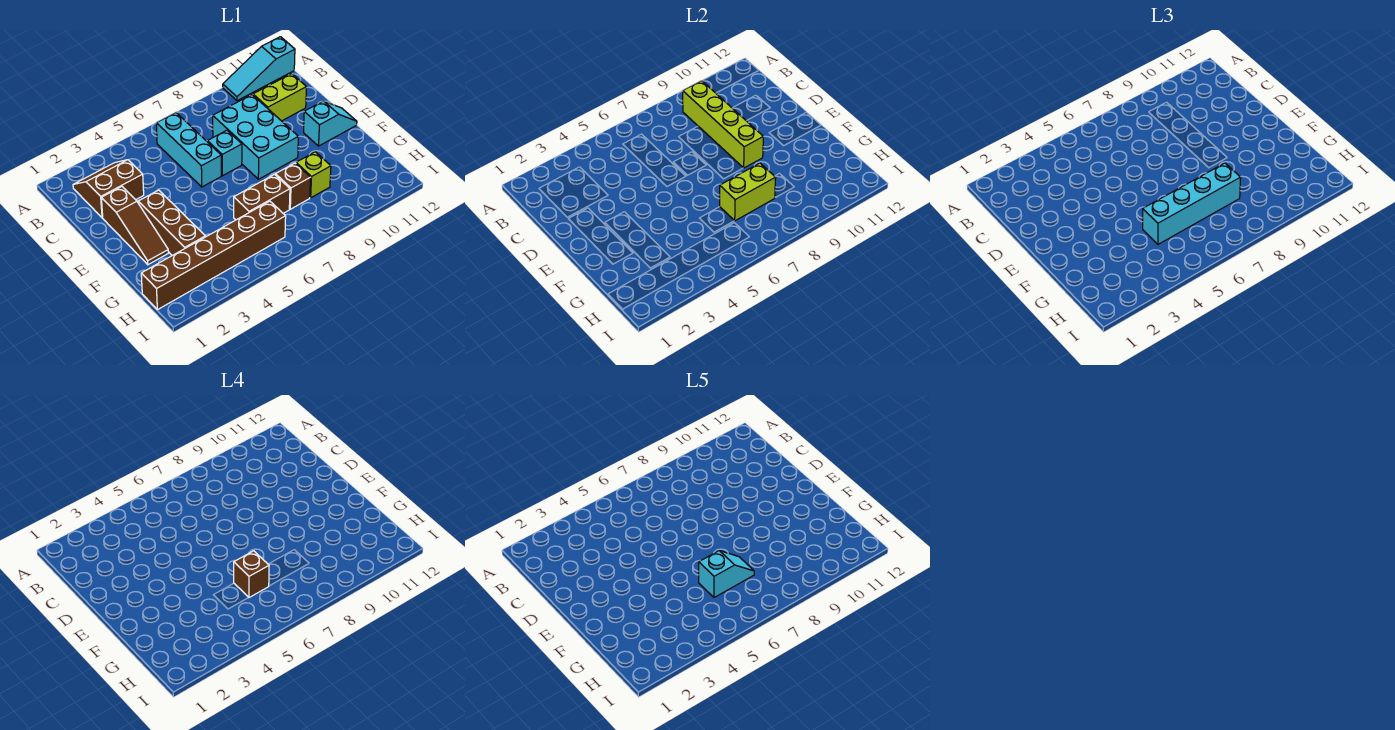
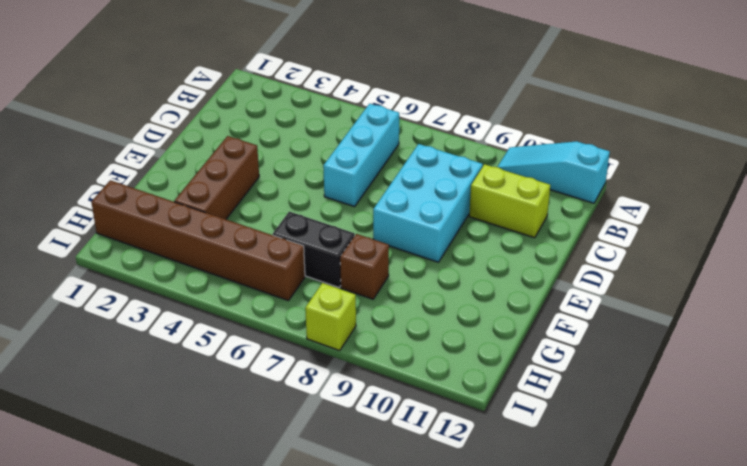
black 1x2 brick [273,212,355,287] -> brown 1x2 brick [234,174,290,220]
lime 1x1 brick [305,283,356,351] -> lime 1x1 brick moved to [296,152,331,198]
none -> brown 2x2 slope [73,160,144,218]
none -> brown 1x3 slope [101,187,168,265]
none -> cyan 1x1 brick [208,130,242,176]

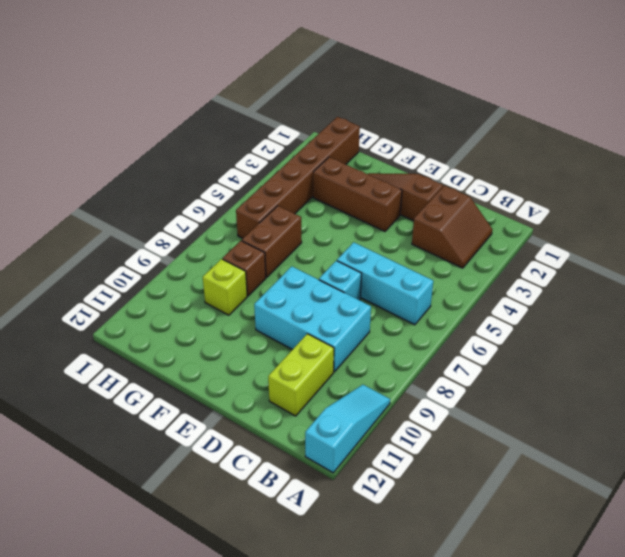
none -> cyan 1x2 slope [304,101,357,146]
none -> lime 1x4 brick [683,81,763,168]
none -> lime 1x2 brick [720,163,776,221]

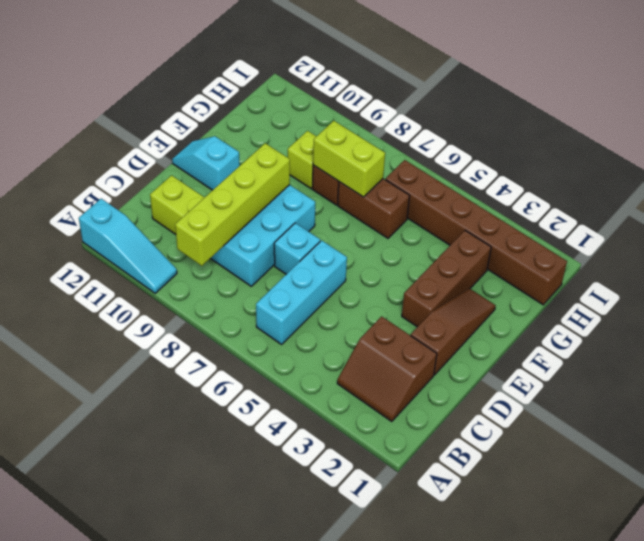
none -> cyan 1x4 brick [1143,163,1241,244]
none -> brown 1x1 brick [234,551,269,597]
none -> cyan 1x2 slope [699,551,754,597]

